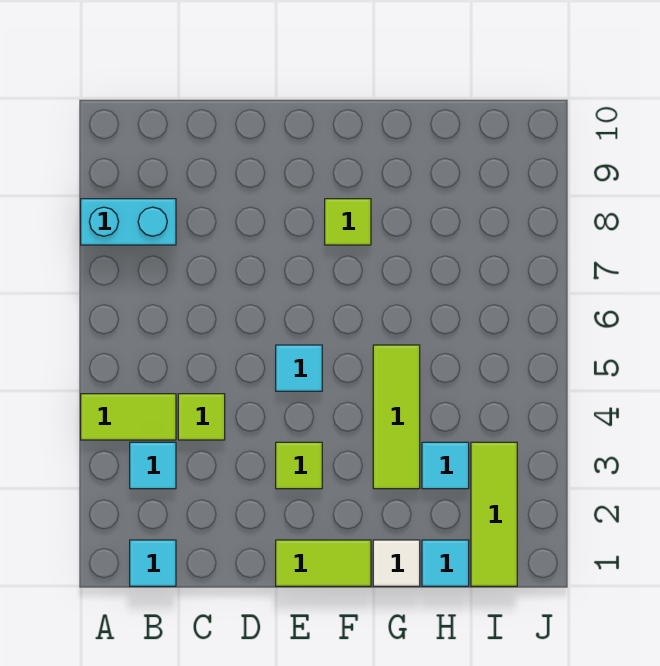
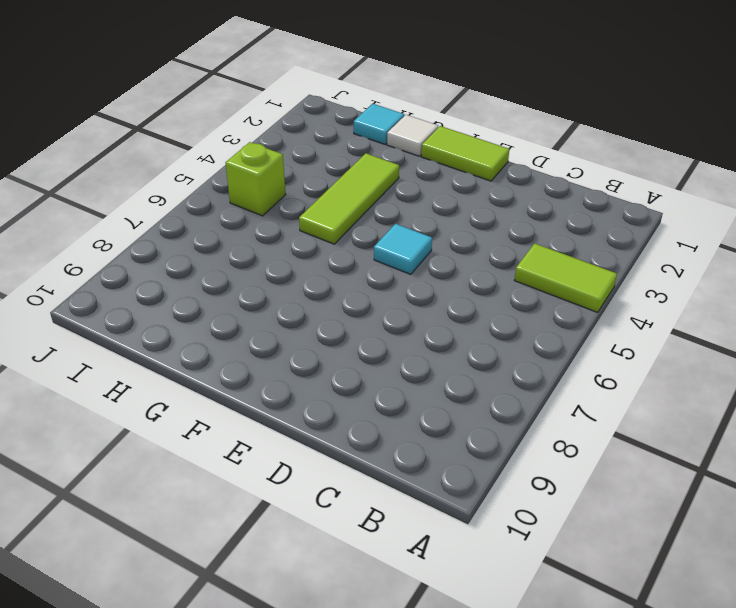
lime 1x1 brick [225,142,286,216] -> none
none -> cyan 1x2 brick [81,199,176,245]
none -> cyan 1x1 tile [130,540,176,586]
none -> cyan 1x1 tile [130,442,176,489]

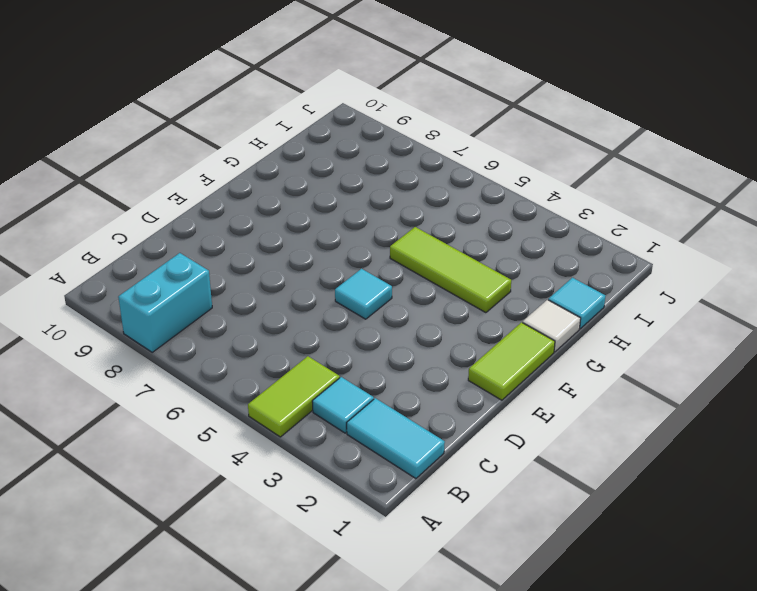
cyan 1x2 tile [347,398,445,479] -> cyan 1x1 tile [130,540,176,586]
none -> lime 1x1 tile [178,394,225,440]
none -> lime 1x1 tile [276,442,322,489]
none -> lime 1x1 tile [325,199,371,245]

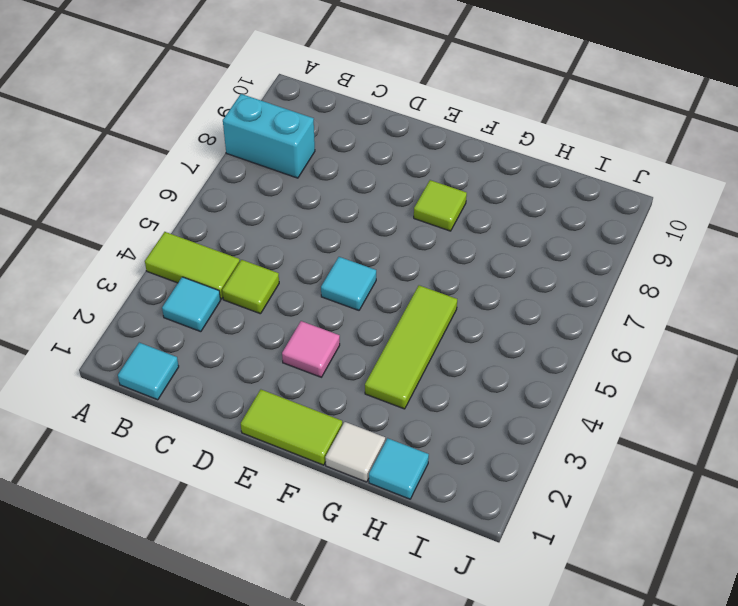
pink 1x1 tile [282,321,340,377] -> lime 1x1 tile [276,442,322,489]
none -> cyan 1x1 tile [422,442,469,489]
none -> lime 1x3 tile [471,442,517,586]

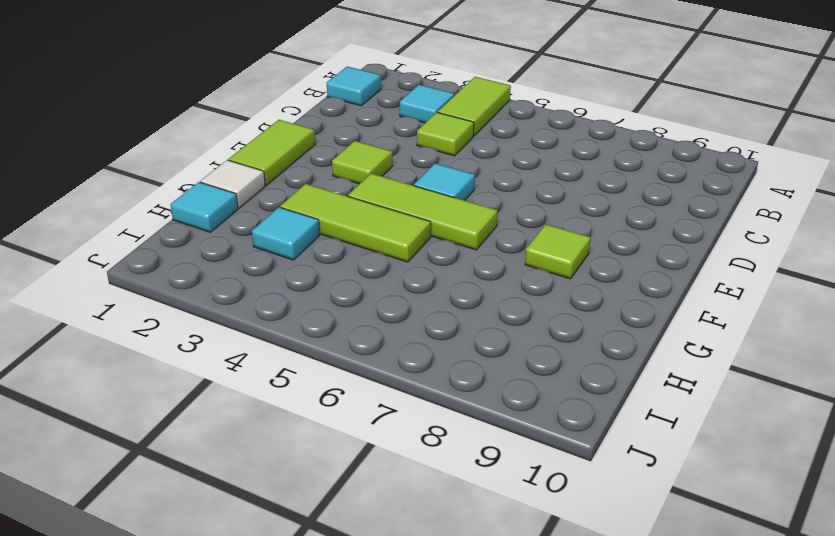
lime 1x3 tile [348,173,498,250] -> lime 1x3 tile moved to [471,442,517,586]
none -> cyan 1x2 brick [81,199,176,245]

